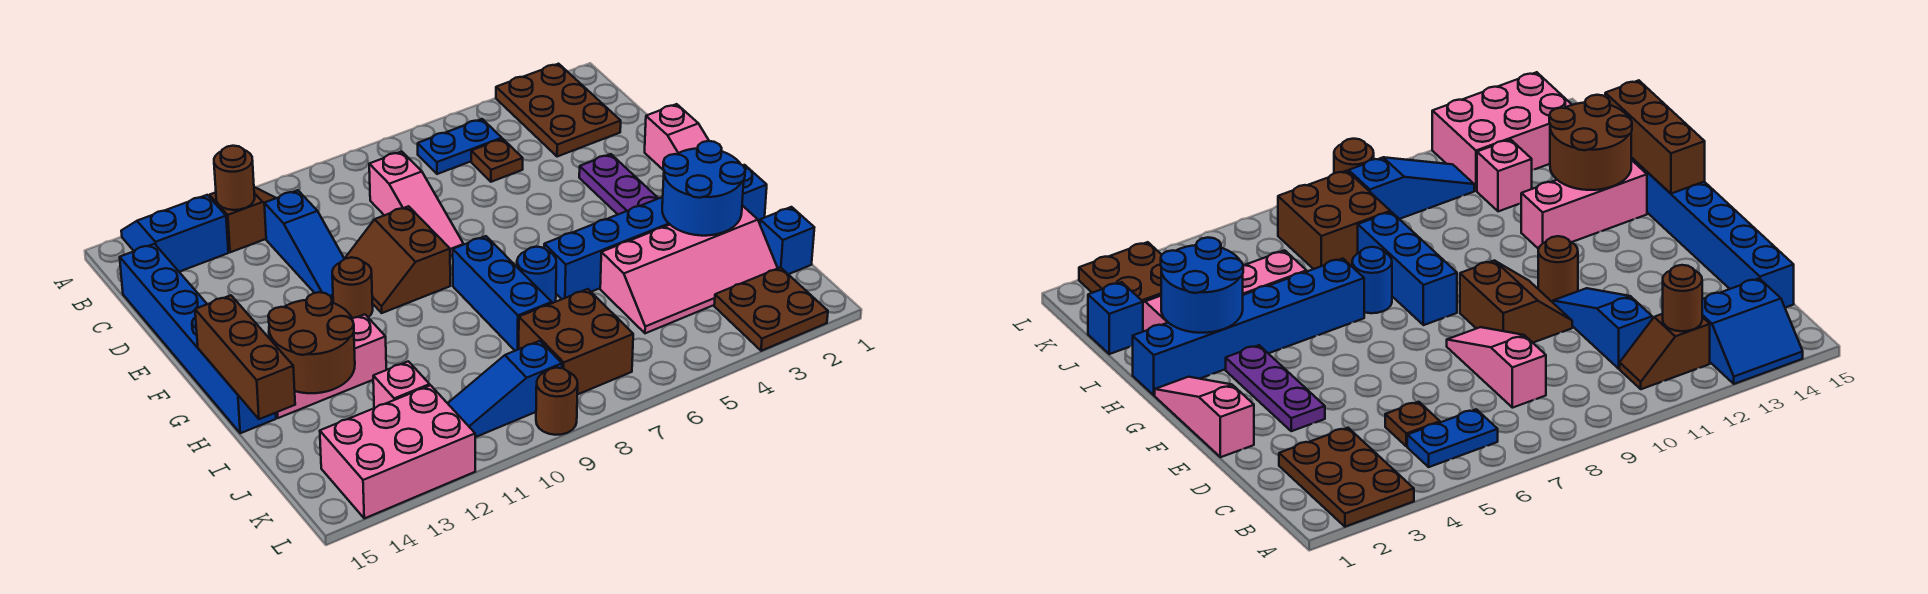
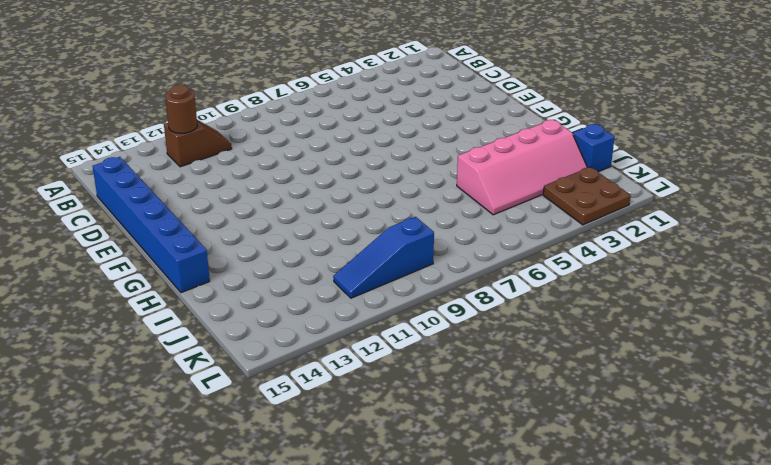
none -> brown 2x3 plate [496,64,621,157]
none -> blue 2x2 slope [121,195,228,272]
none -> blue 1x2 plate [418,119,502,174]

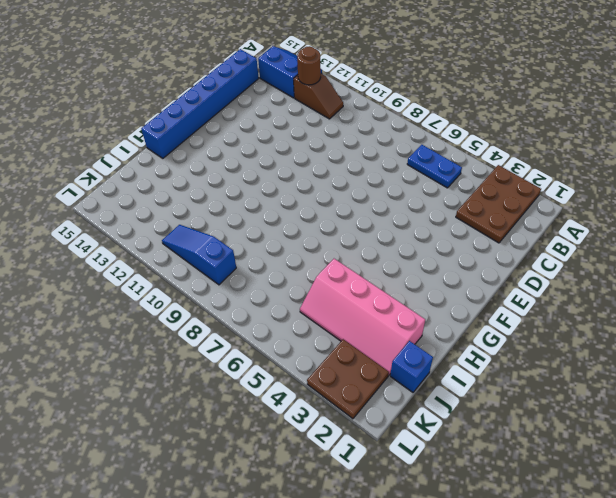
none -> brown 1x1 plate [471,139,523,182]
none -> pink 1x3 slope [369,152,464,256]
none -> blue 1x3 slope [264,190,344,302]

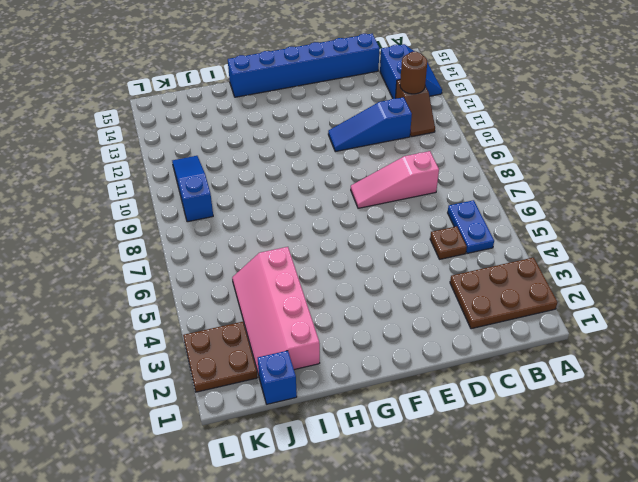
none -> pink 1x3 slope [645,104,709,169]
none -> purple 1x3 plate [579,154,658,214]
none -> brown 2x2 slope [345,206,450,313]

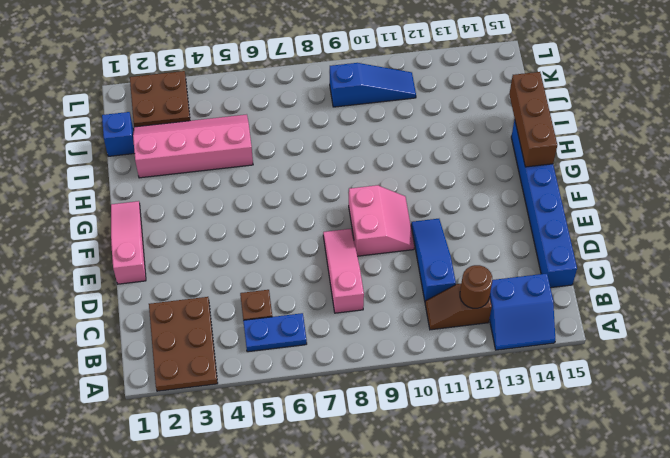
pink 2x2 slope [349,185,414,256] -> brown 2x2 slope [345,206,450,313]
none -> purple 1x3 plate [579,154,658,214]
none -> brown 1x1 round brick [332,257,373,318]
none -> blue 1x3 brick [452,236,552,351]

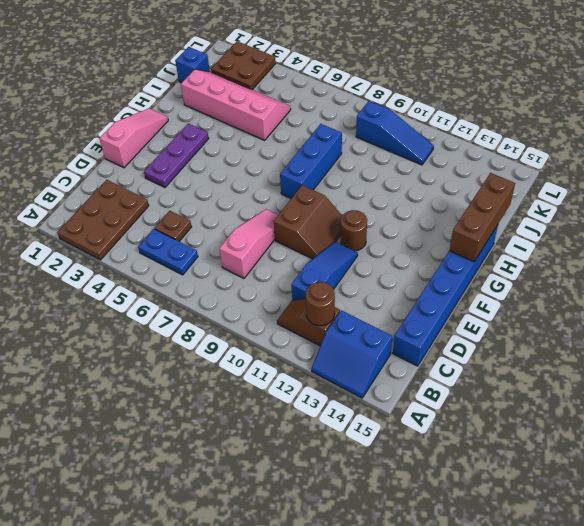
none -> blue 1x6 brick [544,165,767,299]
none -> blue 1x1 round brick [517,247,556,303]
none -> pink 1x3 brick [276,314,386,418]

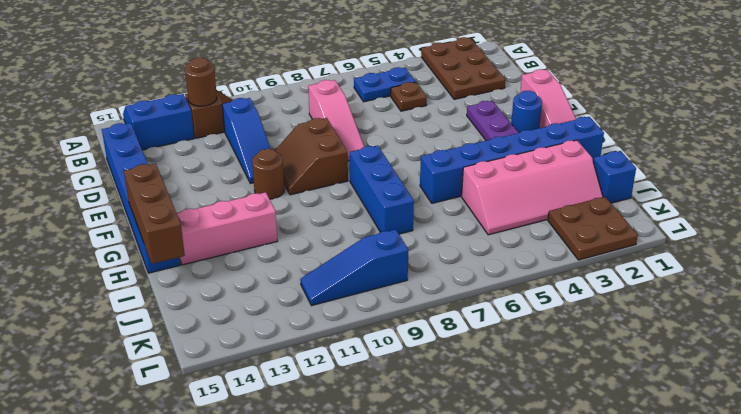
blue 1x1 round brick [511,91,542,133] -> blue 1x1 round brick moved to [517,247,556,303]
none -> brown 2x2 brick [519,289,633,395]
none -> pink 1x1 brick [373,361,430,408]
none -> pink 2x3 brick [320,385,475,518]

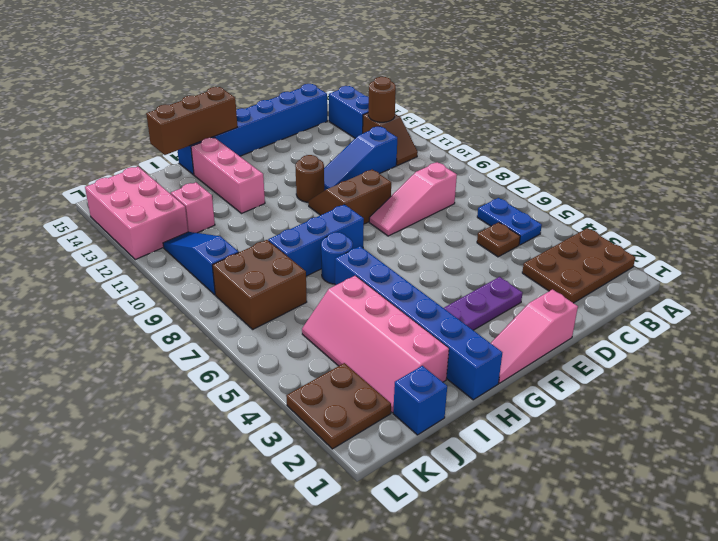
none -> brown 1x1 round brick [536,368,578,435]
none -> blue 2x2 round brick [662,141,745,236]
none -> brown 2x2 round brick [268,292,355,393]

